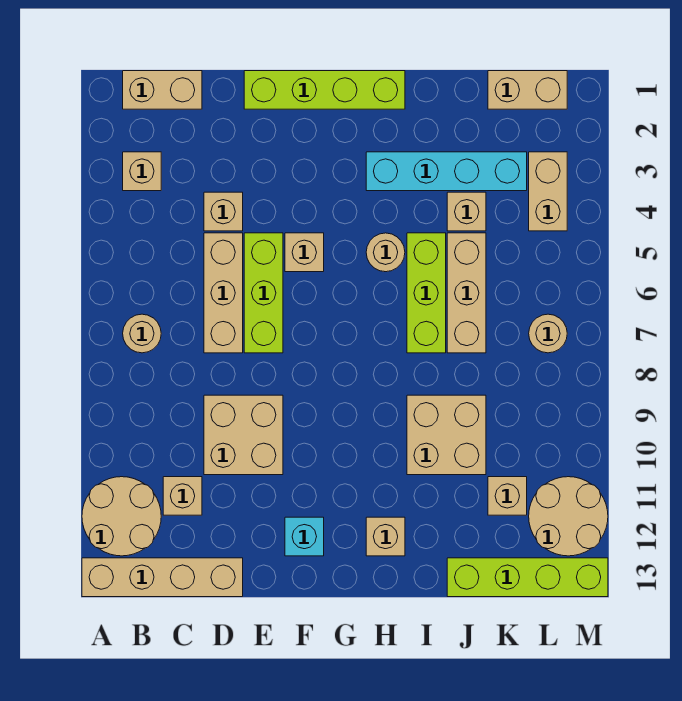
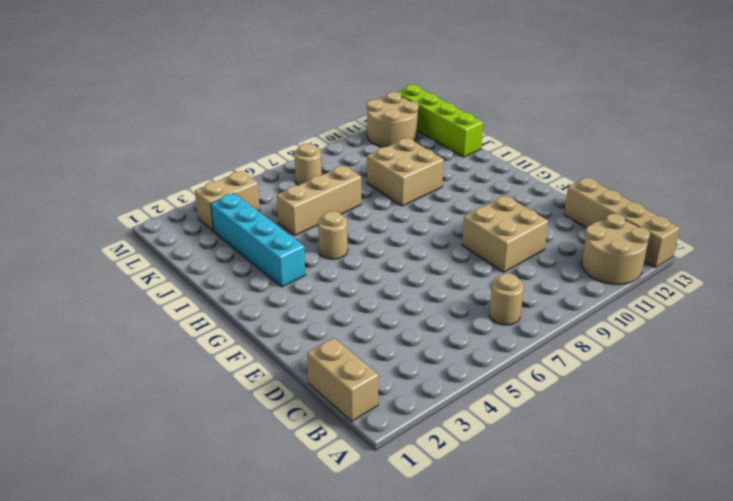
none -> tan 1x1 brick [123,152,161,191]
none -> tan 1x1 brick [163,477,202,515]
none -> tan 1x1 brick [204,192,243,231]

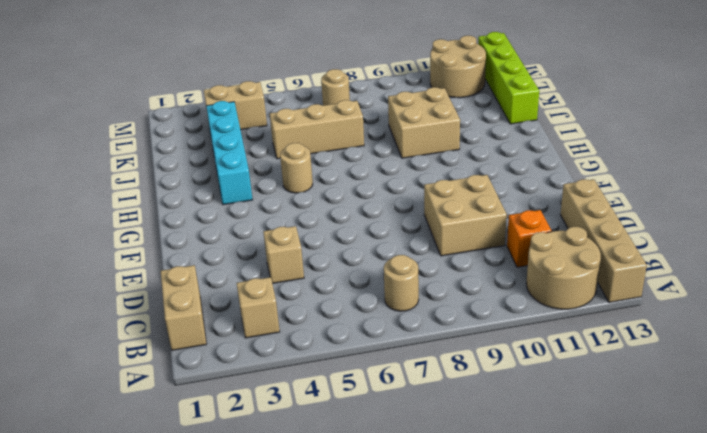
orange 1x1 brick [507,210,551,267] -> tan 1x1 brick [163,477,202,515]
none -> tan 1x3 brick [204,233,243,353]
none -> lime 1x4 brick [244,71,405,109]
none -> lime 1x3 brick [244,233,283,353]

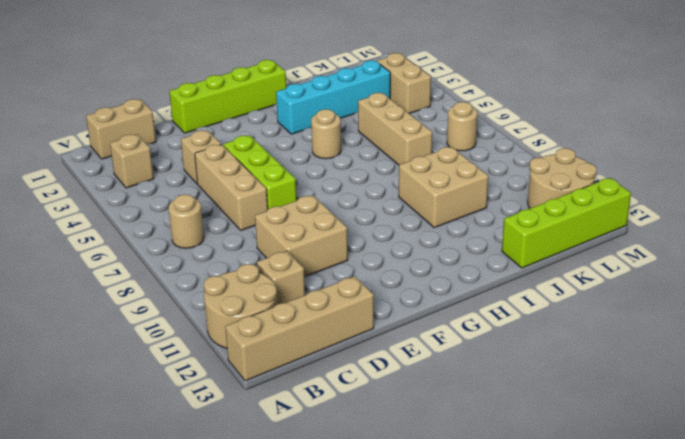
none -> tan 1x1 brick [285,233,324,272]
none -> cyan 1x1 brick [285,517,324,556]
none -> tan 1x1 brick [366,517,405,556]

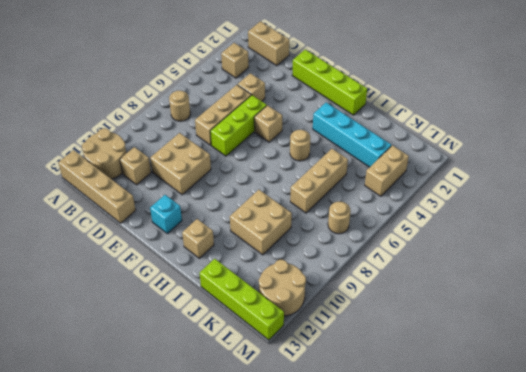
none -> lime 1x3 brick [407,233,446,353]
none -> tan 1x1 brick [447,192,486,231]
none -> tan 1x2 brick [488,71,567,109]

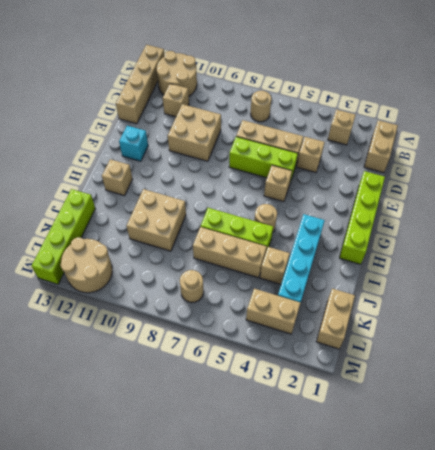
none -> tan 1x1 brick [488,477,527,515]

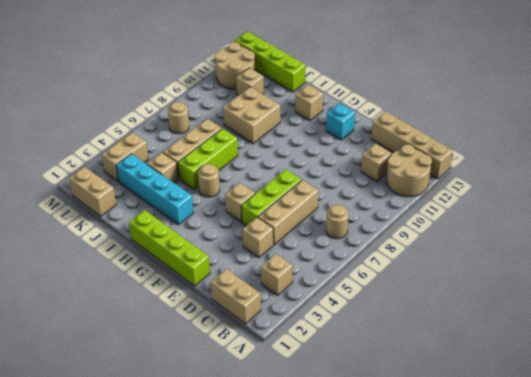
none -> tan 2x2 brick [204,395,283,475]

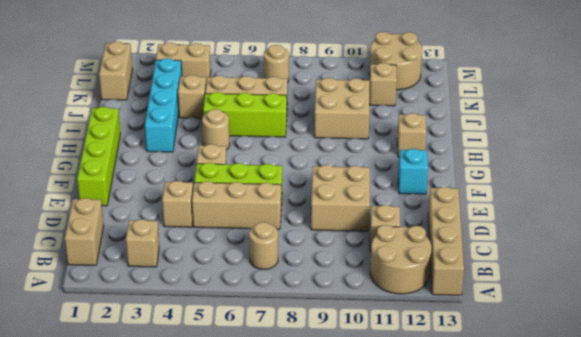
none -> lime 1x4 brick [447,558,608,597]

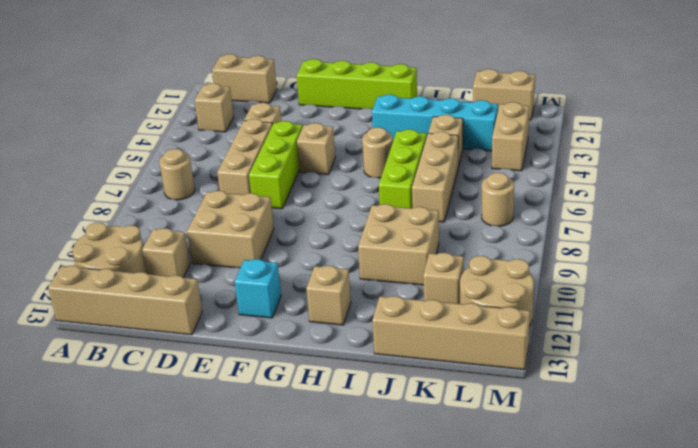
tan 1x4 brick [372,296,530,370] -> lime 1x4 brick [447,558,608,597]

